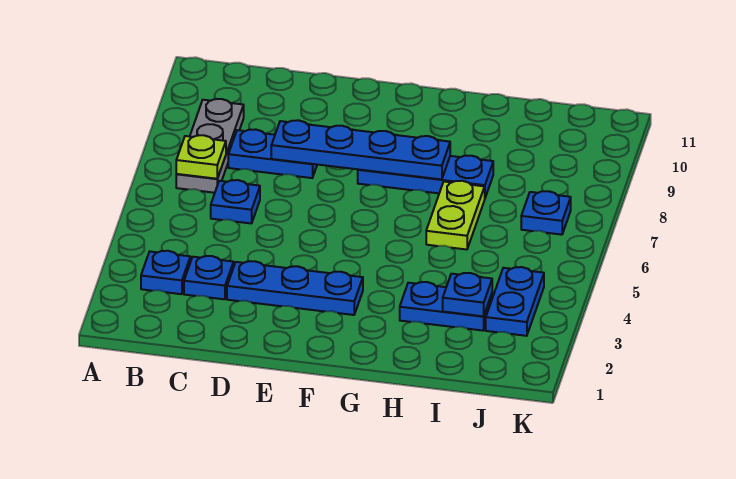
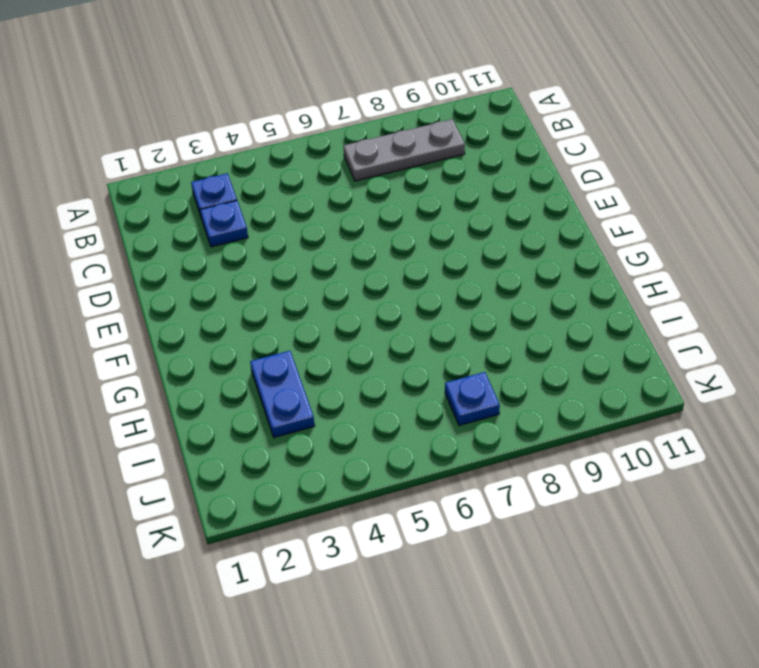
none -> blue 1x1 plate [211,180,260,224]
none -> blue 1x2 plate [228,129,317,178]
none -> blue 1x3 plate [227,261,363,315]

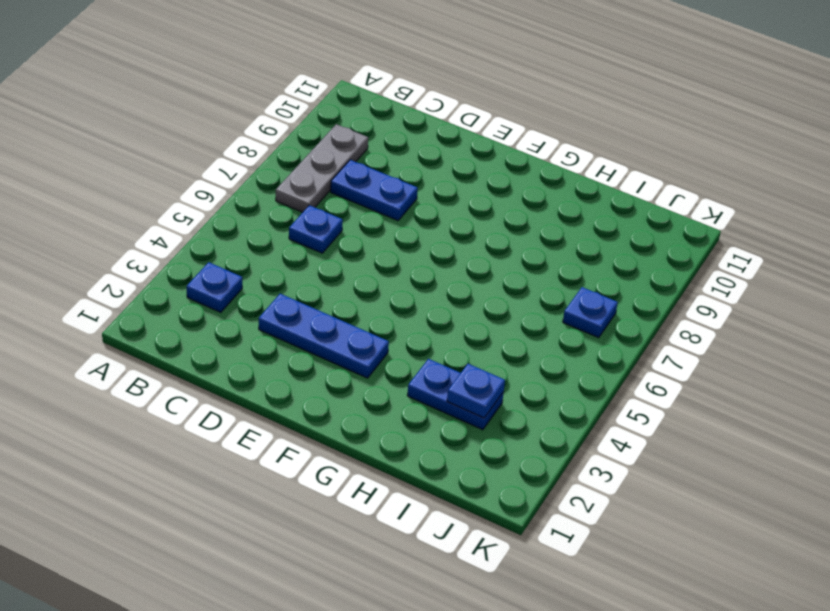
none -> blue 1x1 plate [184,256,234,299]
none -> blue 1x3 plate [358,156,493,197]
none -> lime 1x2 plate [426,181,485,249]

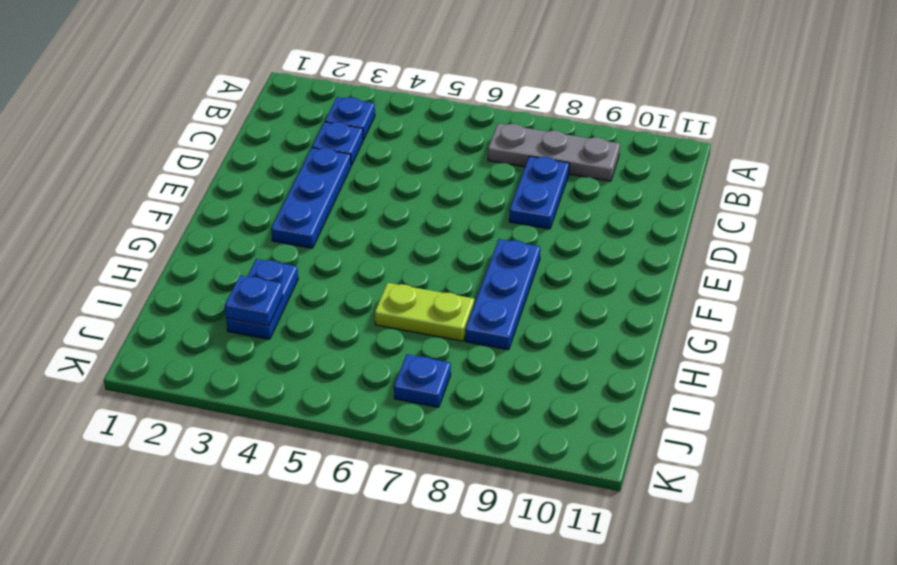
none -> blue 1x1 plate [211,180,260,224]
none -> blue 1x2 plate [486,267,544,336]
none -> lime 1x1 plate [176,135,226,179]

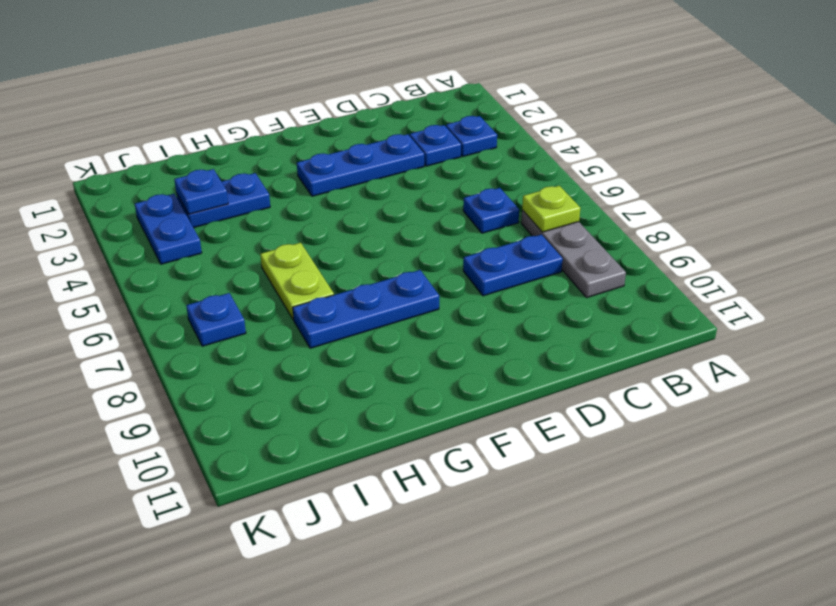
none -> blue 1x4 plate [271,120,450,179]

